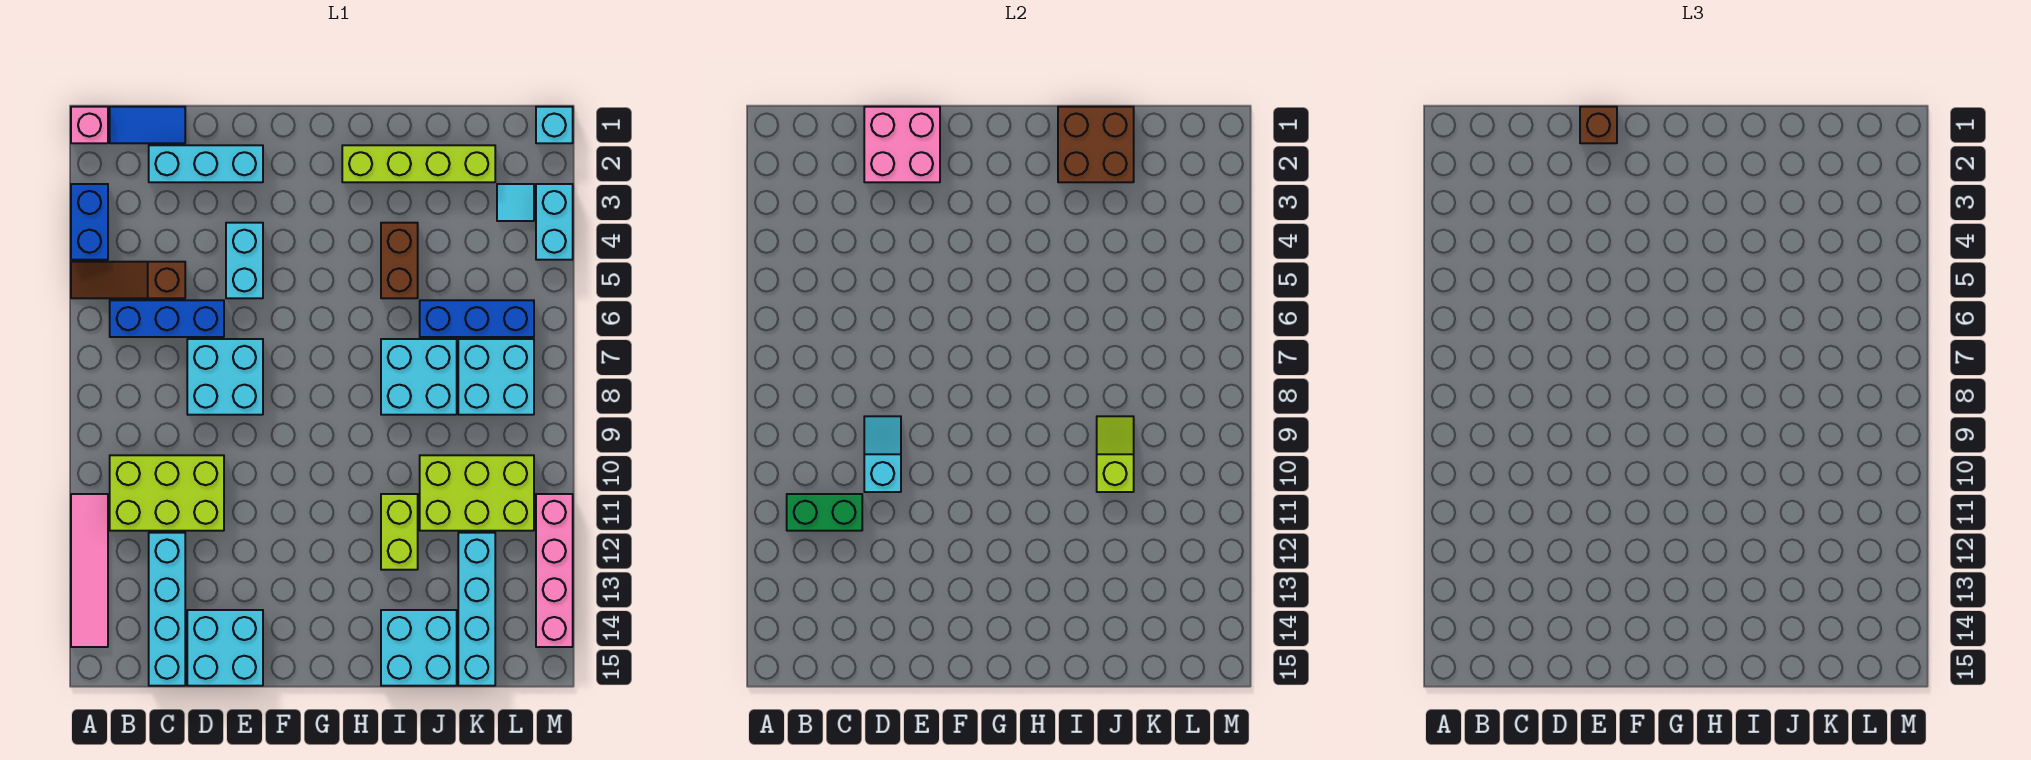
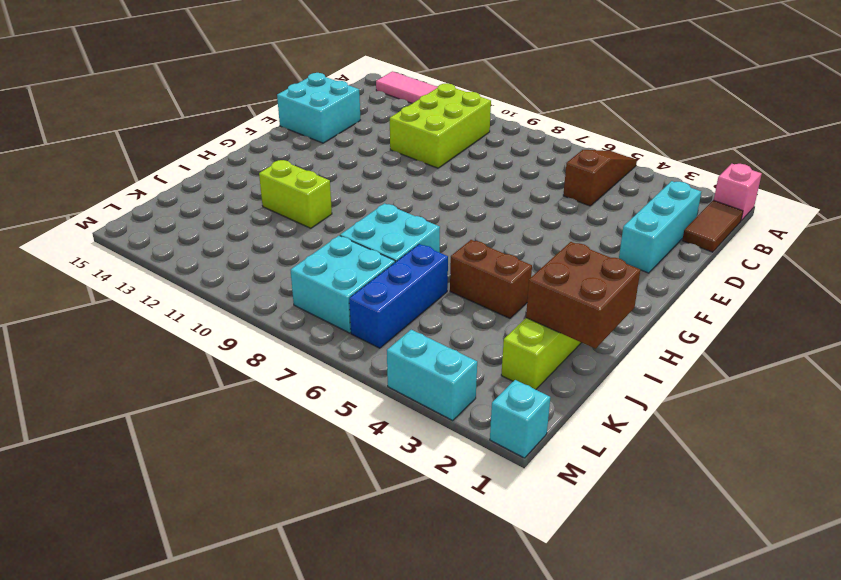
brown 1x2 tile [682,200,743,252] -> blue 1x2 tile [110,107,185,143]
none -> blue 1x2 brick [71,184,108,260]
none -> blue 1x3 brick [110,300,224,337]
none -> cyan 1x4 brick [149,533,185,686]
none -> cyan 2x2 brick [187,339,263,415]

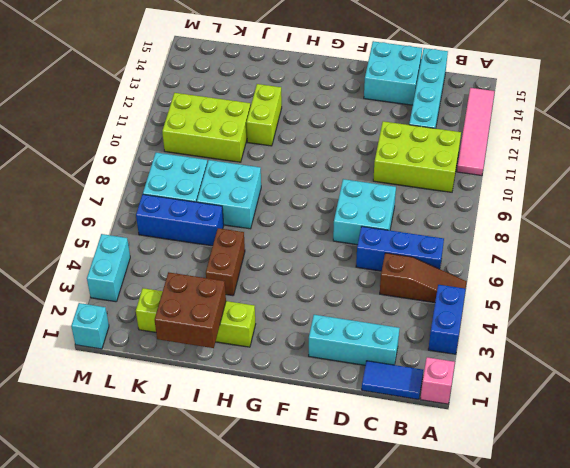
none -> cyan 1x2 brick [226,223,263,298]
none -> cyan 2x2 brick [381,610,457,686]
none -> cyan 1x4 brick [458,533,495,686]
none -> cyan 1x1 tile [497,184,534,221]

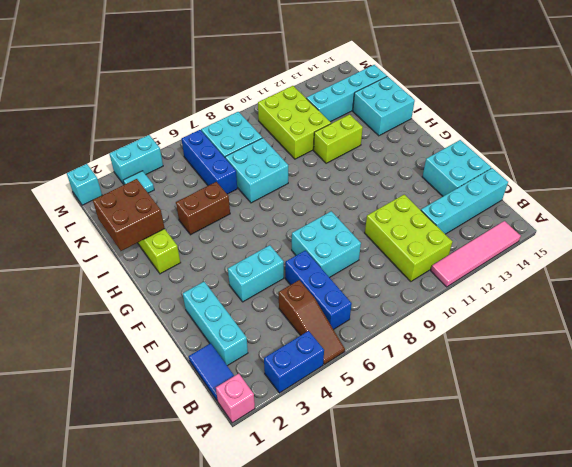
none -> pink 1x4 brick [536,494,573,647]
none -> green 1x2 brick [787,494,862,531]
none -> pink 2x2 brick [864,107,940,182]
none -> cyan 1x2 slope [864,416,901,492]

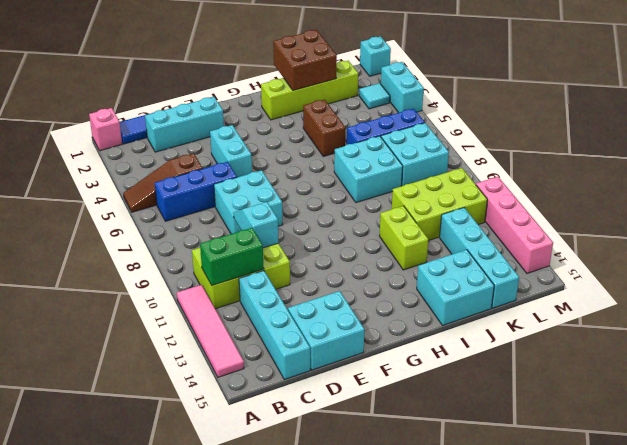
none -> blue 1x2 brick [71,184,108,260]
none -> pink 2x2 brick [864,107,940,182]
none -> lime 1x2 slope [1097,416,1134,492]
none -> brown 1x1 brick [1580,107,1617,143]

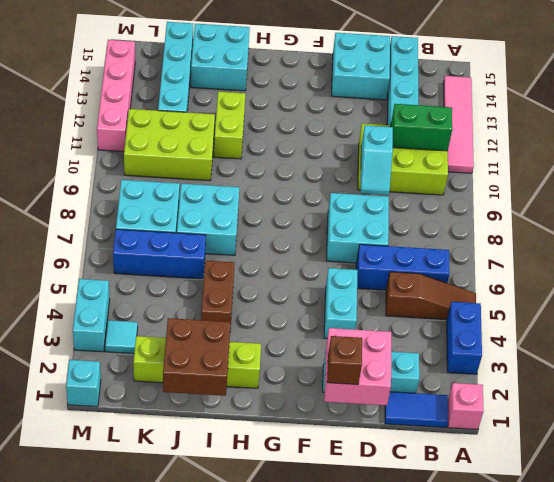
none -> lime 1x2 slope [1097,416,1134,492]

